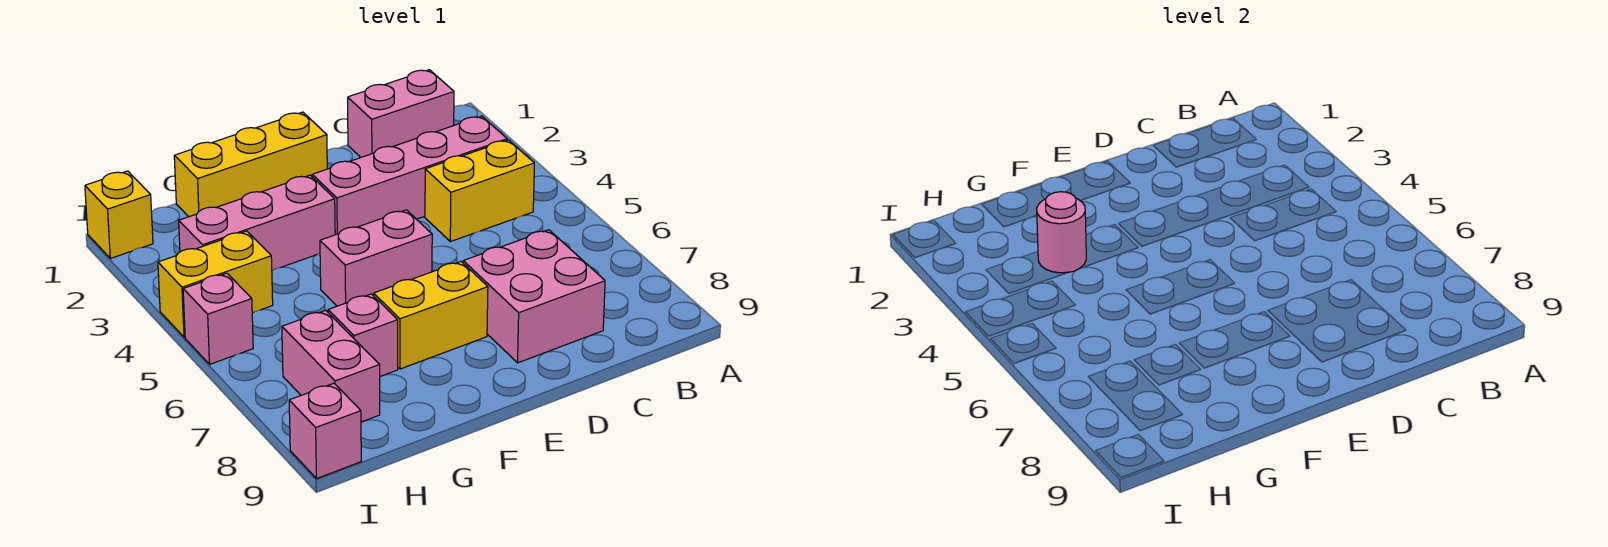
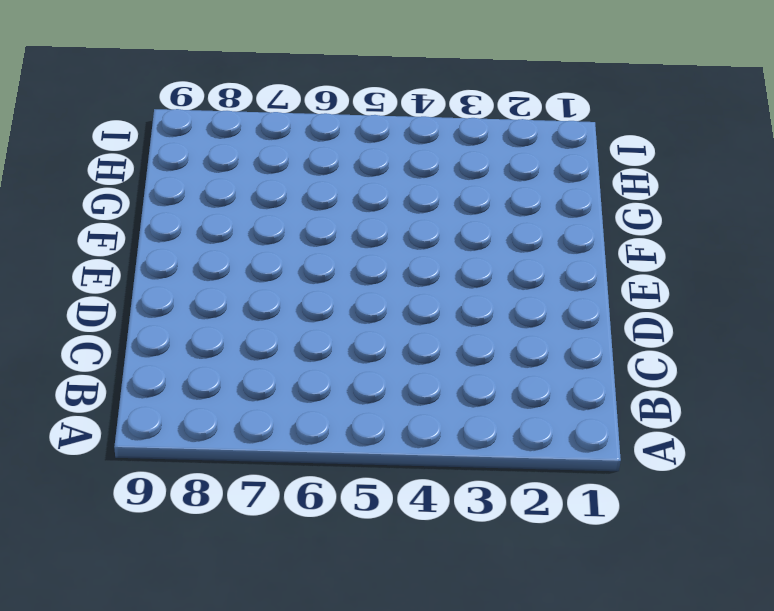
none -> pink 1x2 brick [348,70,454,157]
none -> pink 1x4 brick [312,116,507,235]
none -> yellow 1x2 brick [425,140,534,242]

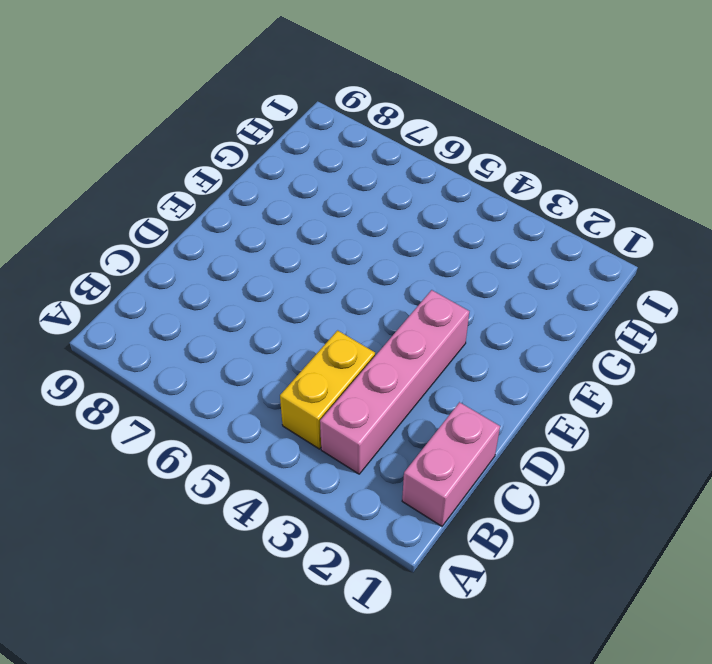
none -> pink 2x2 brick [463,230,605,363]
none -> yellow 1x3 brick [174,112,327,217]
none -> pink 1x2 brick [320,210,432,306]

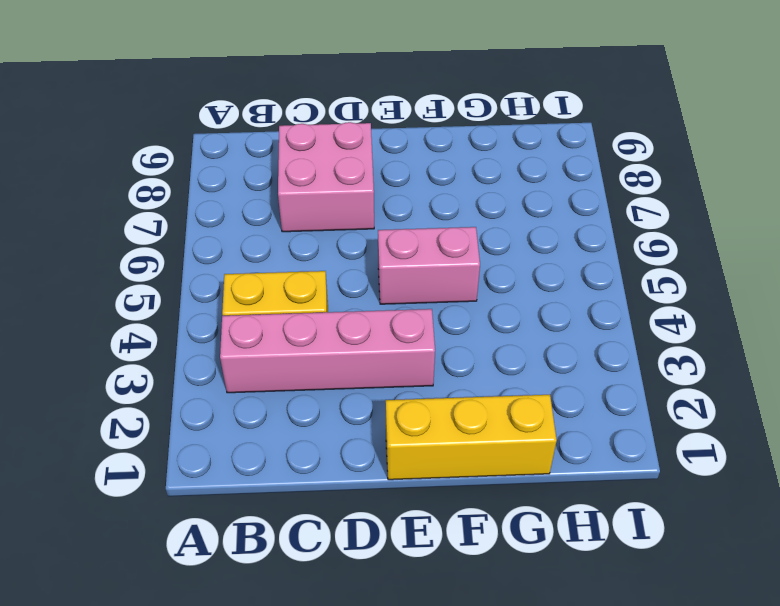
none -> pink 1x2 brick [348,70,454,157]
none -> yellow 1x2 brick [374,262,488,369]
none -> pink 1x3 brick [179,175,335,270]

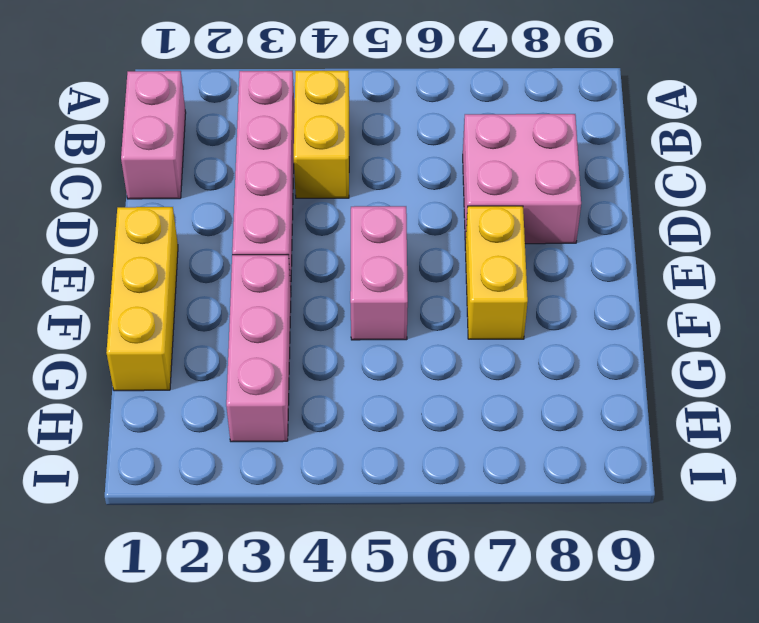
none -> pink 1x1 brick [328,294,398,377]
none -> yellow 1x2 brick [158,231,273,337]
none -> pink 1x2 brick [282,310,380,422]

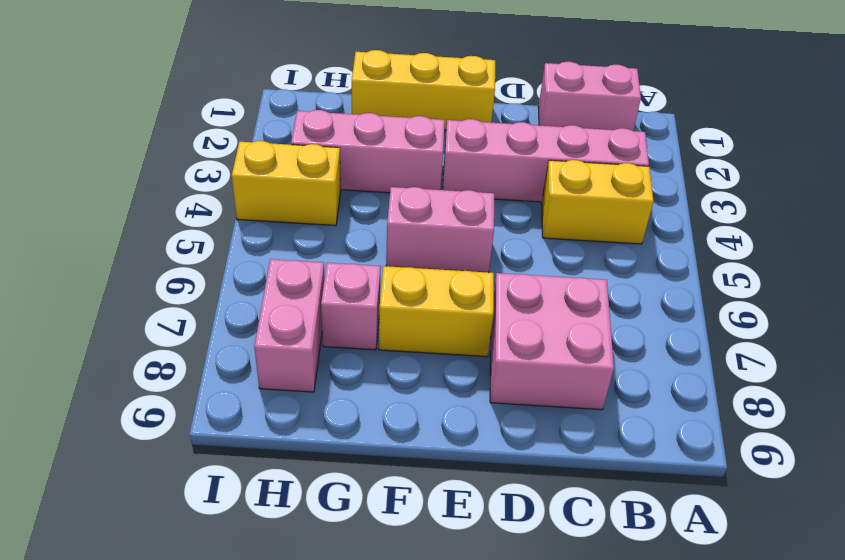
none -> yellow 1x1 brick [85,171,153,258]
none -> pink 1x1 brick [183,273,253,364]
none -> pink 1x1 brick [289,383,361,479]

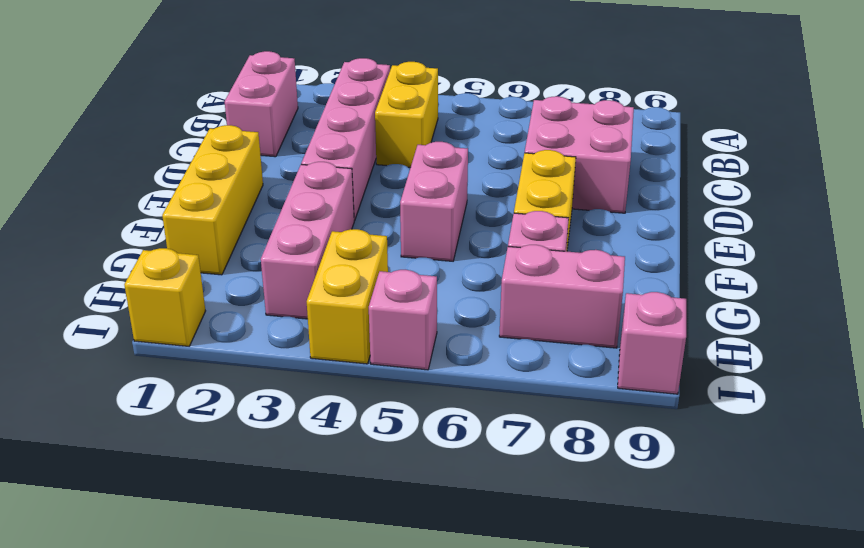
none -> pink 1x1 round brick [1037,192,1086,273]

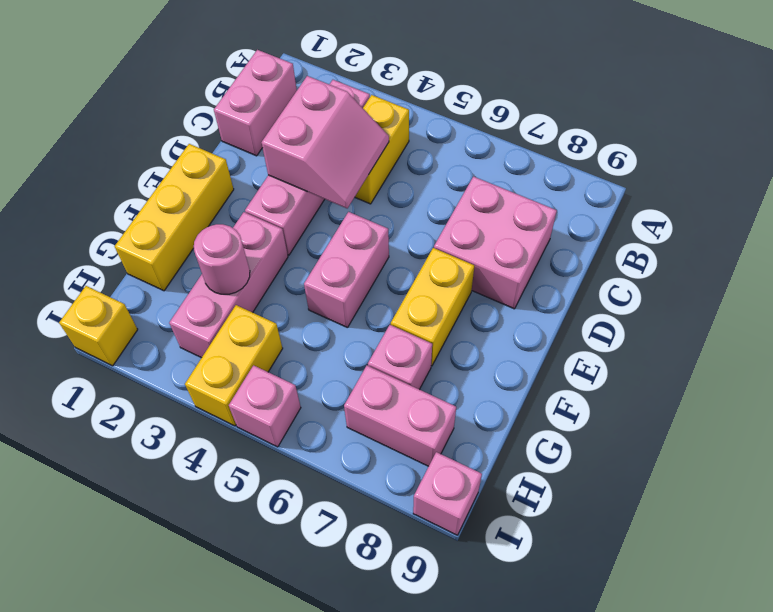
pink 2x2 slope [262,76,389,208] -> none

